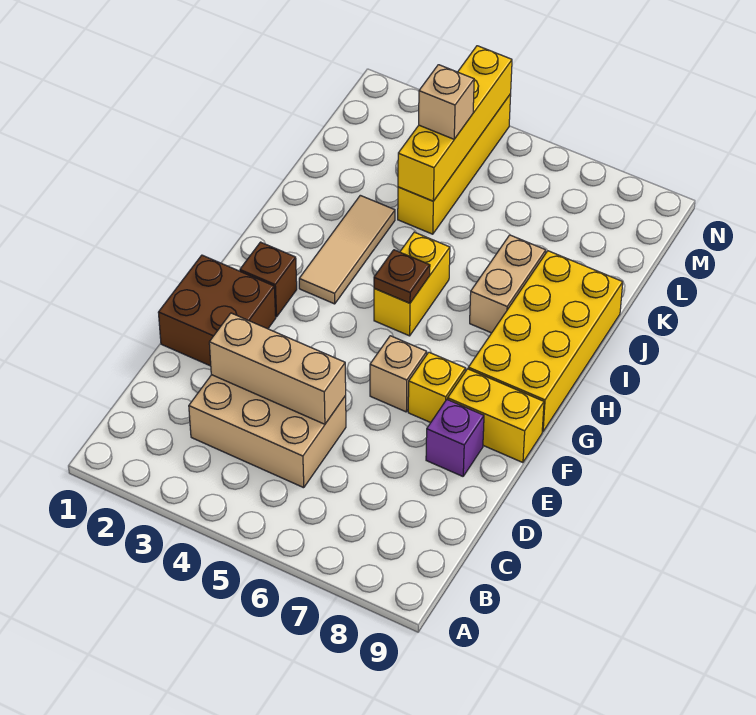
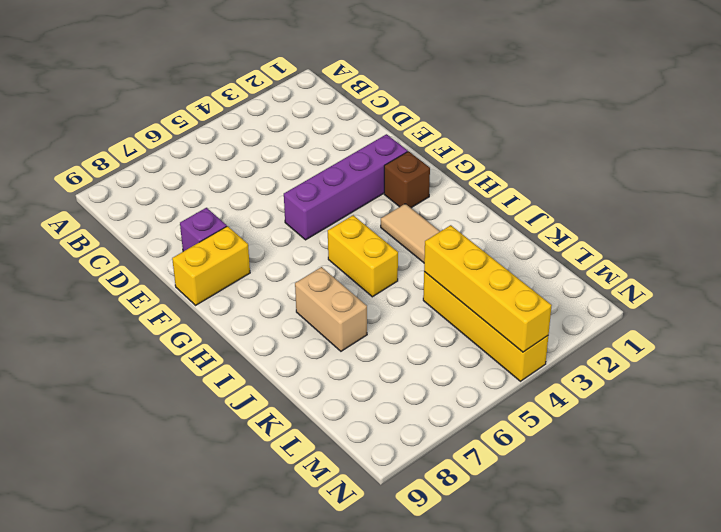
purple 1x4 brick [284,134,408,240] -> brown 2x2 brick [158,255,276,366]
none -> tan 2x3 brick [189,375,346,488]
none -> tan 1x1 brick [370,336,427,412]
none -> yellow 1x1 brick [408,352,466,423]

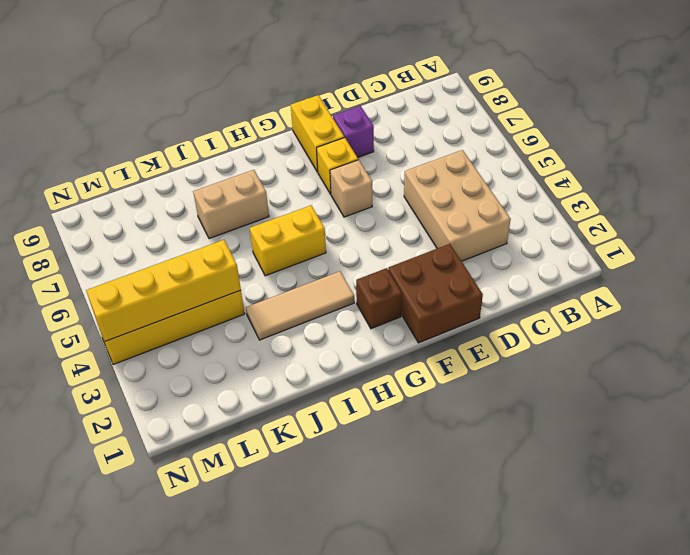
none -> yellow 2x4 brick [468,251,623,432]
none -> tan 1x3 brick [209,313,346,424]
none -> brown 1x1 plate [374,250,430,303]

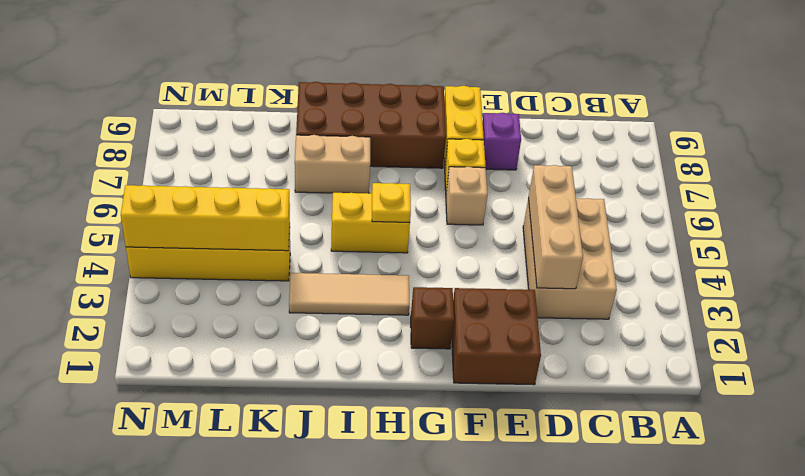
brown 2x4 brick [296,82,446,168] -> yellow 2x4 brick [468,251,623,432]
yellow 1x1 plate [372,183,411,222] -> brown 1x1 plate [374,250,430,303]
none -> tan 1x1 brick [419,65,474,139]

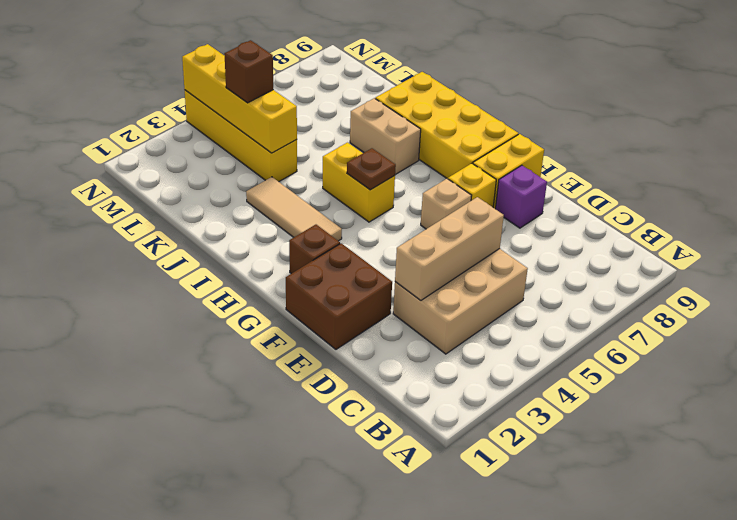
brown 1x1 brick [224,40,273,103] -> tan 1x1 brick [419,65,474,139]

